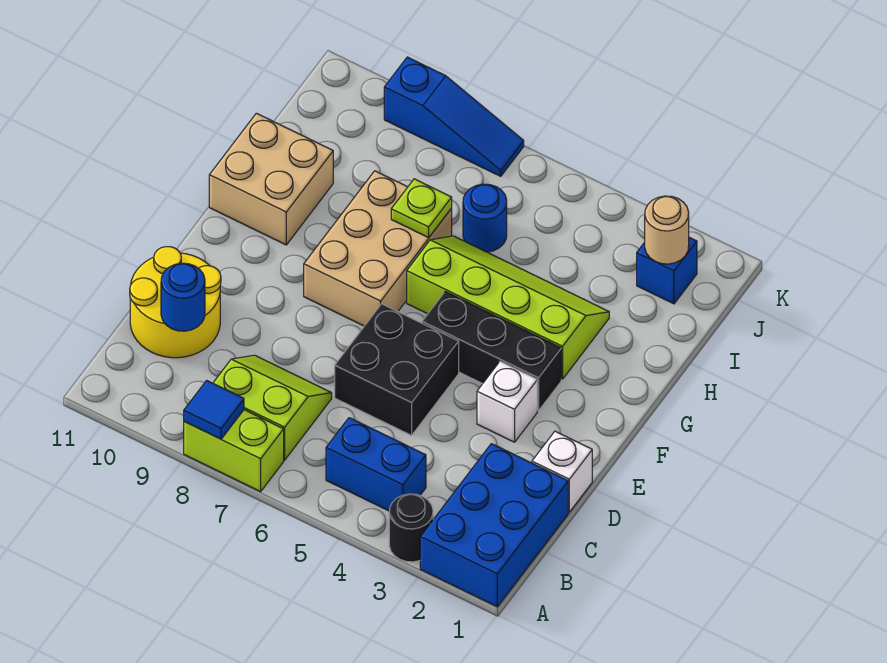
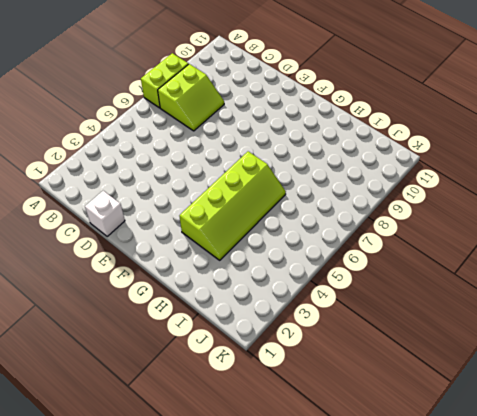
none -> blue 2x3 brick [420,444,568,607]
none -> black 1x1 round brick [389,494,433,562]
none -> blue 1x2 brick [326,418,426,511]

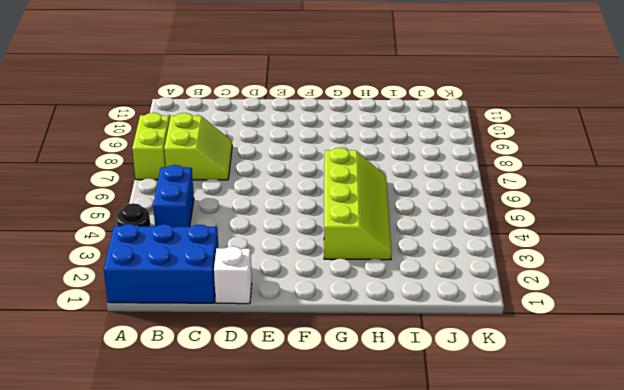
none -> yellow 2x2 round brick [130,247,221,358]
none -> black 2x2 brick [335,304,459,435]
none -> white 1x1 brick [477,362,537,442]

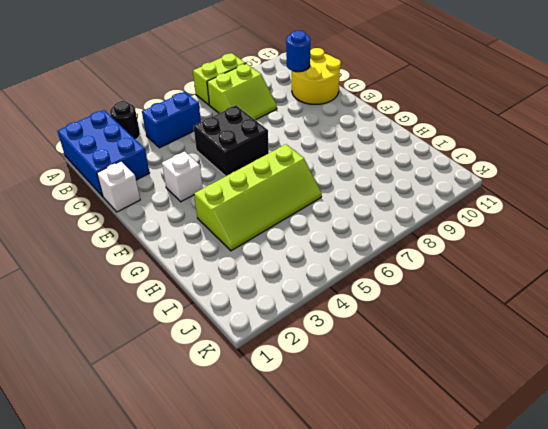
none -> black 1x3 brick [422,292,561,411]
none -> tan 2x3 brick [304,171,452,326]
none -> tan 2x2 brick [209,113,333,245]

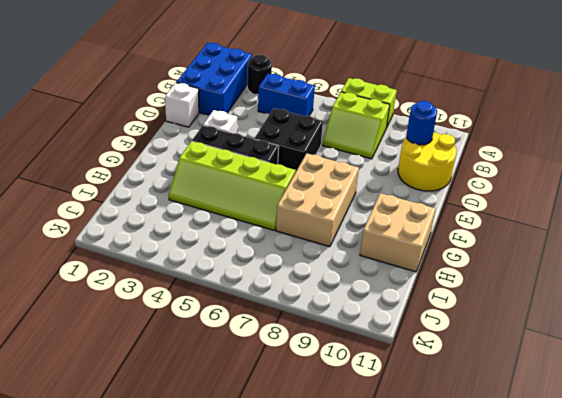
none -> blue 1x1 round brick [463,184,507,252]
none -> blue 1x1 brick [637,237,697,304]
none -> blue 1x3 slope [384,57,524,176]

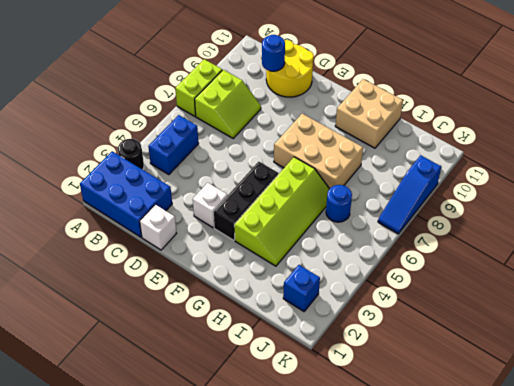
none -> black 2x2 brick [335,304,459,435]
none -> blue 1x1 tile [184,380,244,439]
none -> lime 1x1 plate [391,179,452,238]

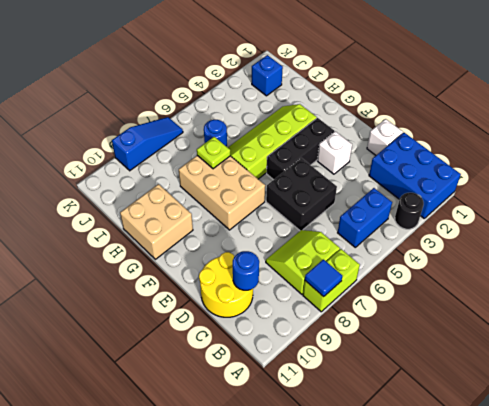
none -> tan 1x1 round brick [645,196,689,264]

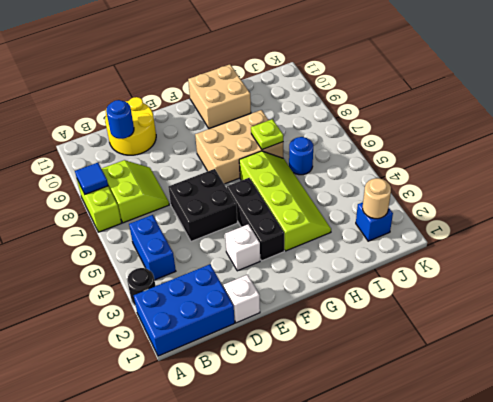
none -> blue 1x3 slope [384,57,524,176]

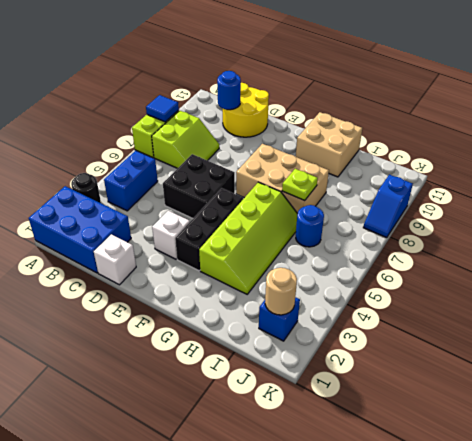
blue 1x2 slope [363,175,413,238] -> blue 1x3 slope [384,57,524,176]

